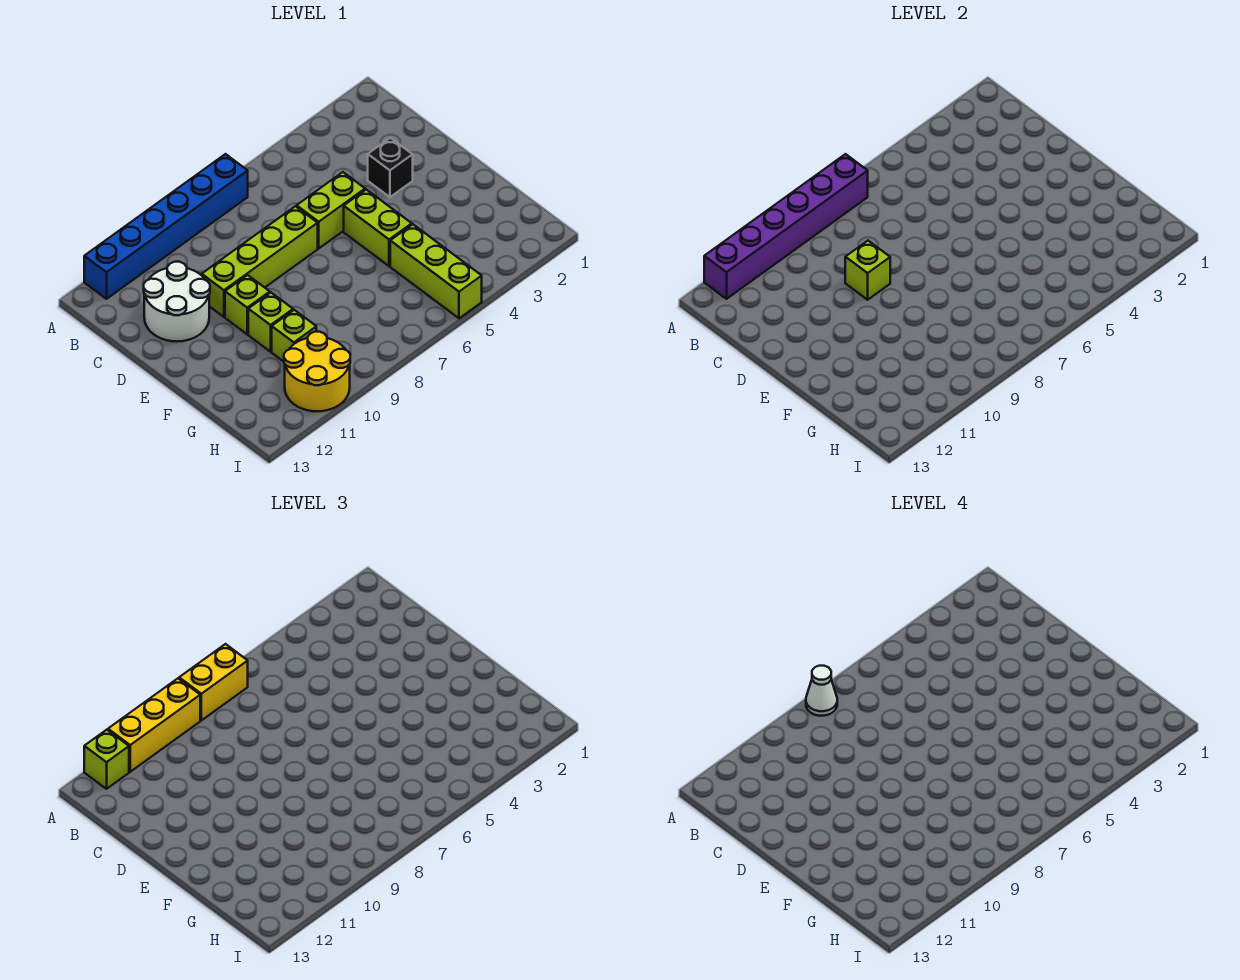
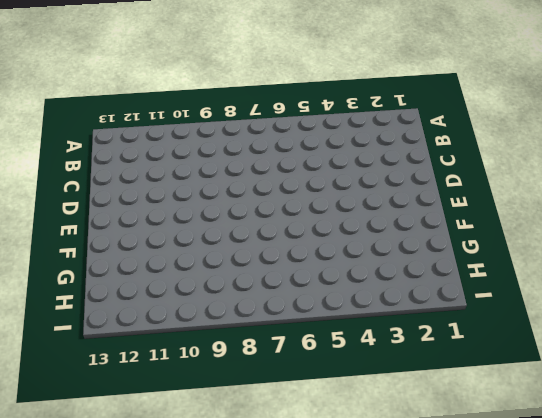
none -> blue 1x6 brick [84,154,248,299]
none -> white 2x2 round brick [144,262,210,342]
none -> black 1x1 brick [368,138,413,197]

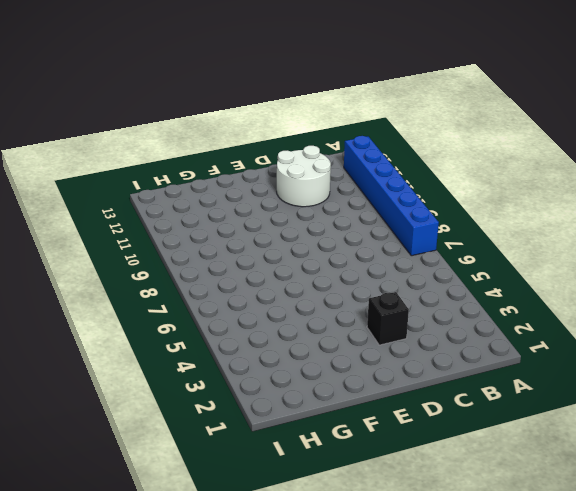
none -> lime 1x2 brick [297,172,365,248]
none -> lime 1x4 brick [202,206,318,317]
none -> lime 1x2 brick [344,190,412,266]

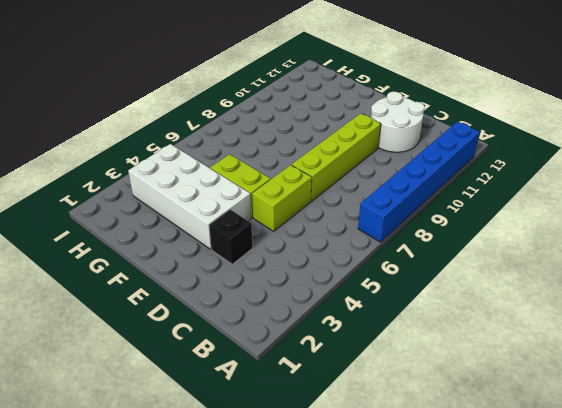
white 2x4 brick [128,144,251,249] -> none
none -> lime 1x1 brick [225,275,270,334]
none -> lime 1x1 brick [248,293,293,352]
none -> lime 1x3 brick [390,224,482,318]

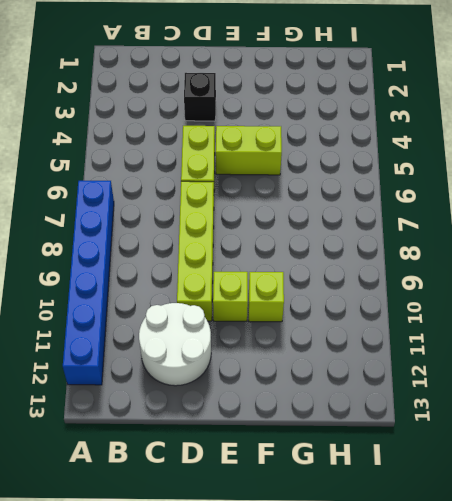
none -> lime 1x3 brick [390,224,482,318]
none -> lime 1x1 brick [272,310,316,362]
none -> yellow 2x2 round brick [284,332,350,411]

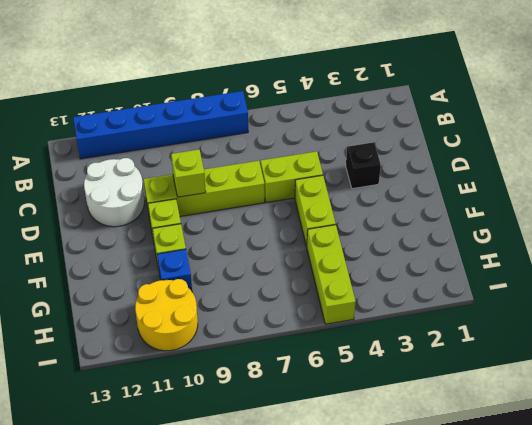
blue 1x1 brick [157,249,192,291] -> lime 1x1 brick [272,310,316,362]
none -> purple 1x6 brick [704,154,868,299]
none -> yellow 1x2 brick [179,644,248,720]
none -> yellow 1x3 brick [108,678,200,772]

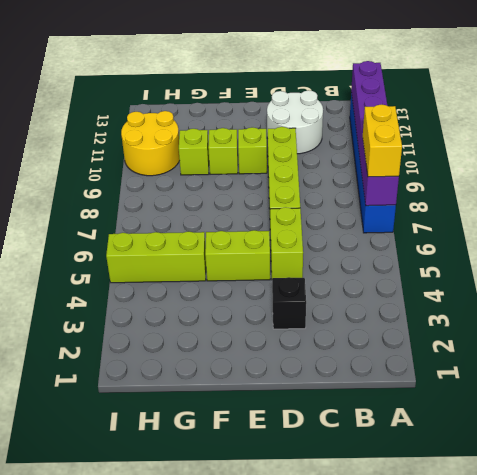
none -> lime 1x1 brick [845,241,890,300]
none -> yellow 1x3 brick [108,678,200,772]
none -> lime 1x1 brick [84,730,129,789]

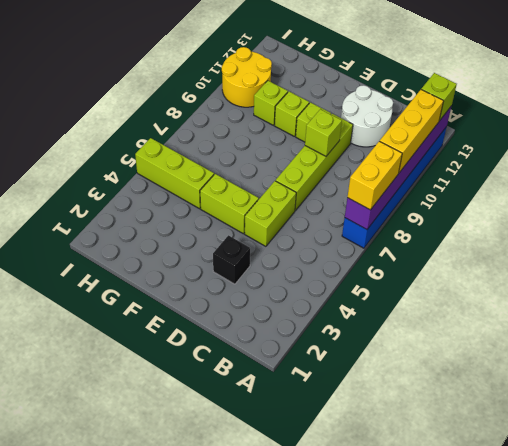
none -> white 1x1 cone [806,666,837,716]

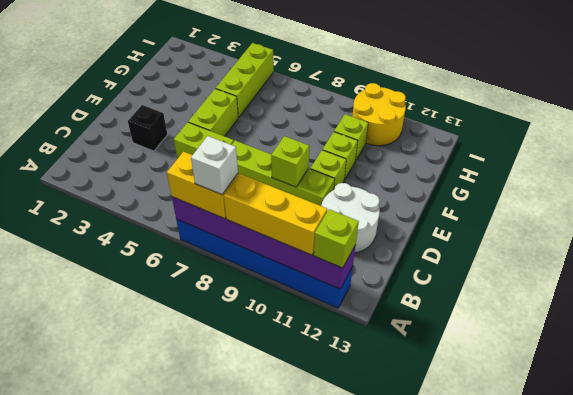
white 1x1 brick [191,136,238,195] -> white 1x1 cone [806,666,837,716]

